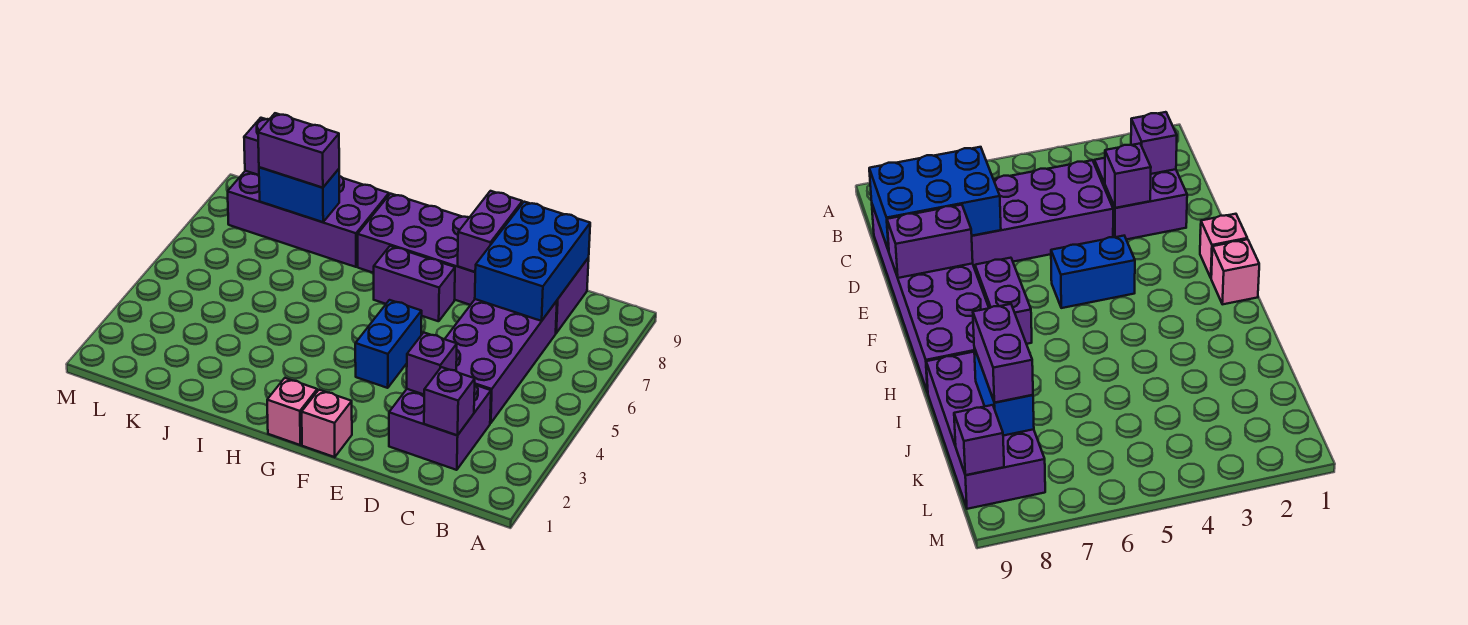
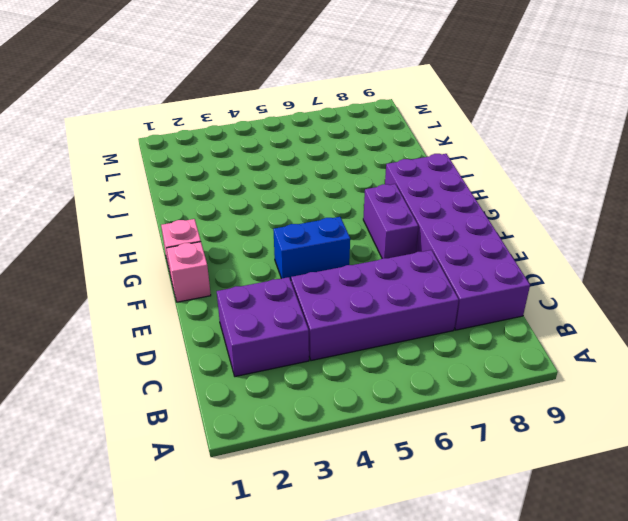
none -> purple 2x4 brick [228,171,389,267]
none -> purple 1x1 brick [424,367,475,435]
none -> blue 2x3 brick [475,202,590,321]

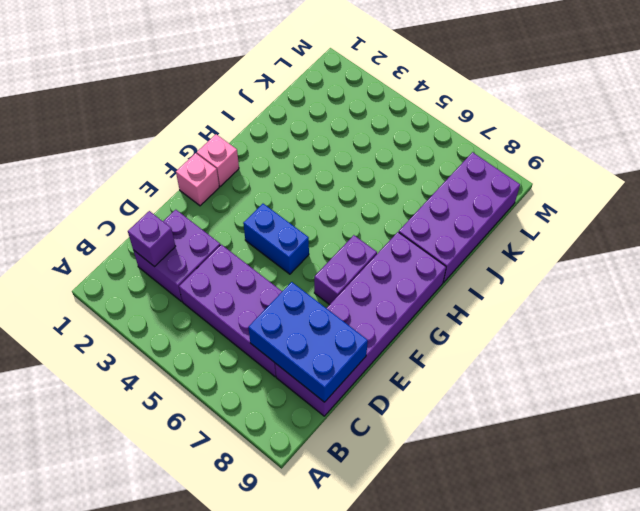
none -> purple 1x1 brick [407,333,457,394]
none -> purple 1x2 brick [458,191,522,272]
none -> blue 1x2 brick [259,167,339,222]

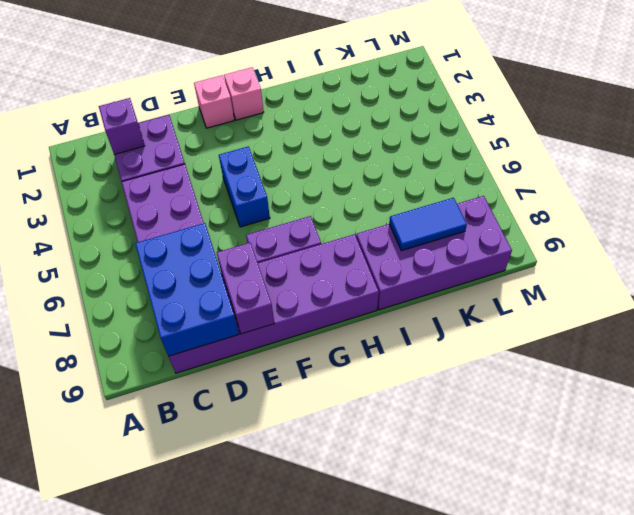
blue 1x2 tile [389,198,467,251] -> blue 1x2 brick [259,167,339,222]
none -> purple 1x1 brick [407,333,457,394]
none -> purple 1x1 brick [244,118,269,175]
none -> purple 1x2 brick [258,113,339,188]

